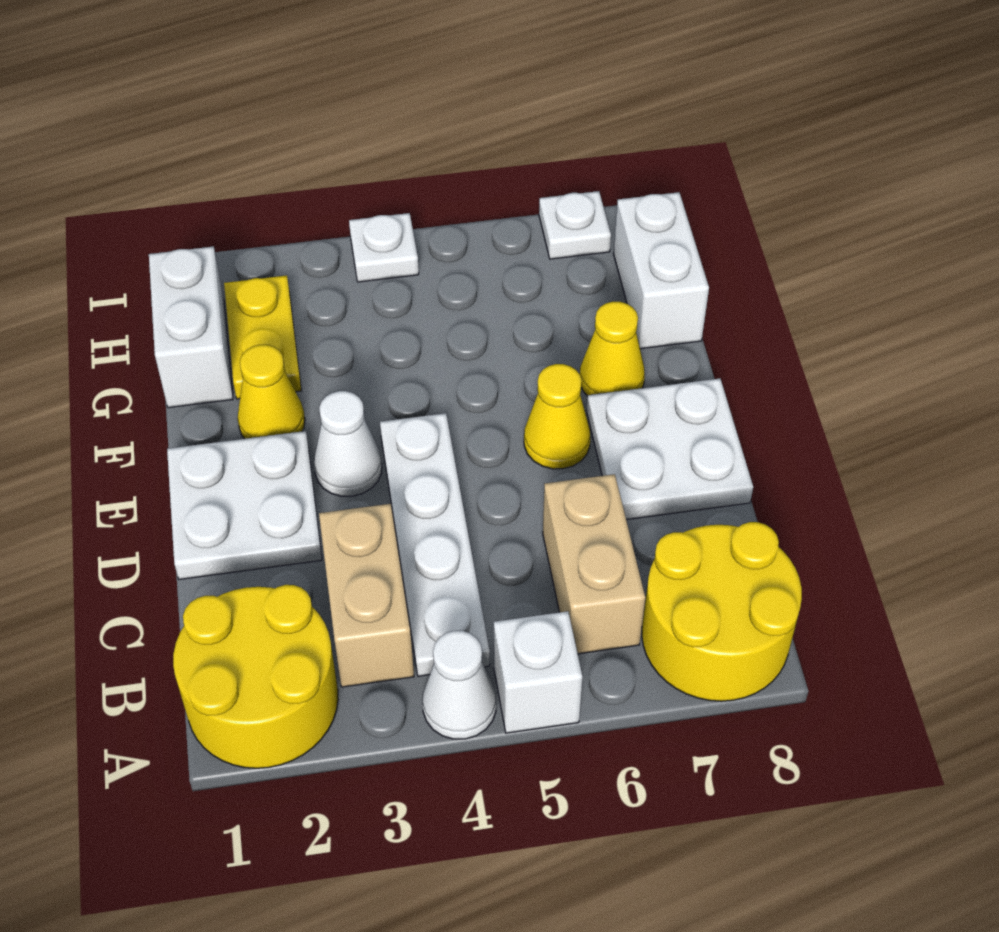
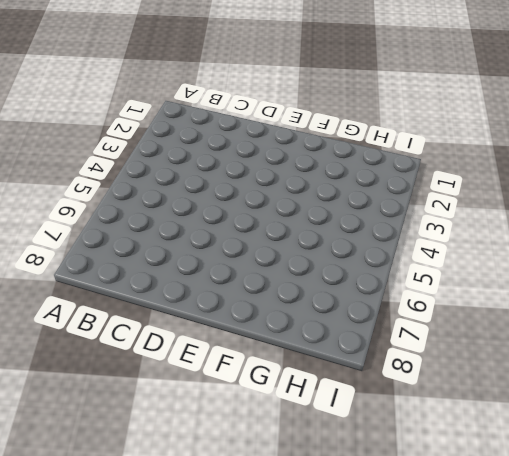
none -> yellow 2x2 round brick [173,585,338,768]
none -> white 1x1 cone [423,631,496,739]
none -> white 1x1 brick [494,611,582,733]

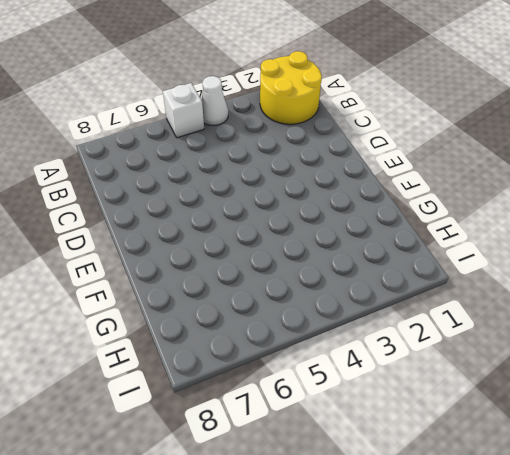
none -> yellow 2x2 round brick [642,522,802,701]
none -> tan 1x2 brick [319,504,414,687]
none -> white 1x4 plate [380,413,490,676]

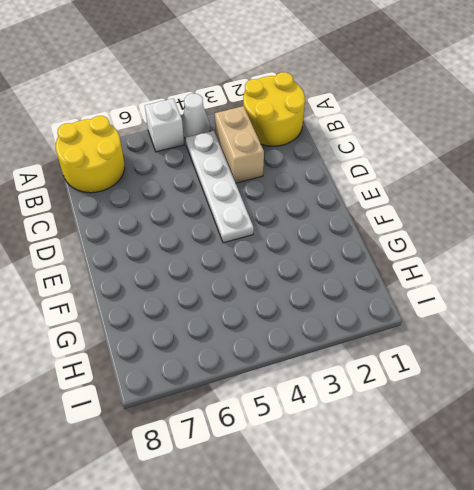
none -> tan 1x2 brick [543,474,645,654]
none -> white 2x2 plate [167,431,322,579]
none -> white 2x2 plate [587,379,753,520]

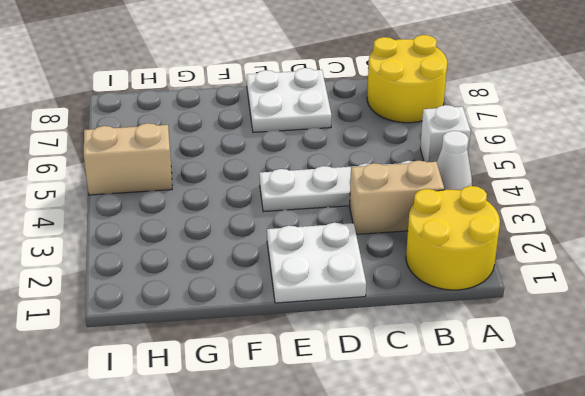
tan 1x2 brick [84,123,172,195] -> tan 1x2 brick moved to [543,474,645,654]
none -> white 1x1 cone [314,391,382,496]
none -> yellow 1x1 cone [524,364,590,469]
none -> yellow 1x1 cone [237,345,305,439]

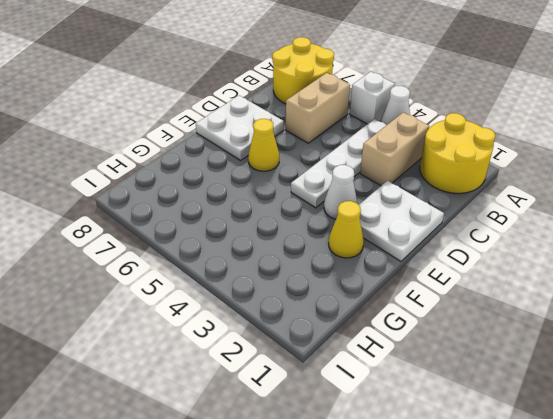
none -> yellow 1x1 cone [580,302,645,396]
none -> white 1x2 brick [149,246,233,408]
none -> yellow 1x2 plate [224,275,301,399]

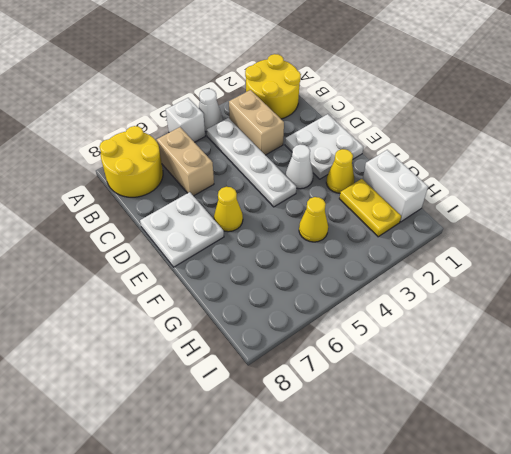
yellow 1x1 cone [299,197,328,242] -> yellow 1x1 cone moved to [580,302,645,396]
none -> white 1x2 brick [614,192,709,349]
none -> white 1x1 plate [349,213,419,282]
none -> white 1x1 plate [539,191,611,259]

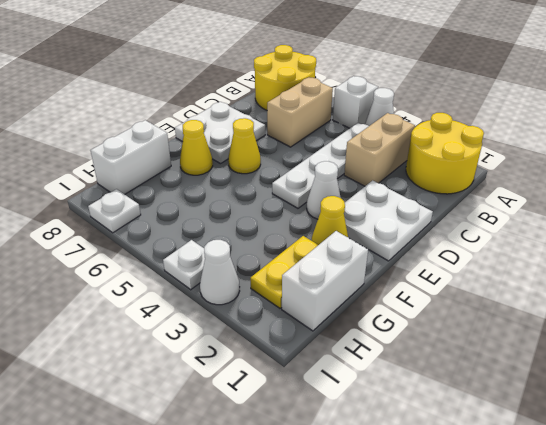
white 1x1 cone [200,240,240,305] -> none

